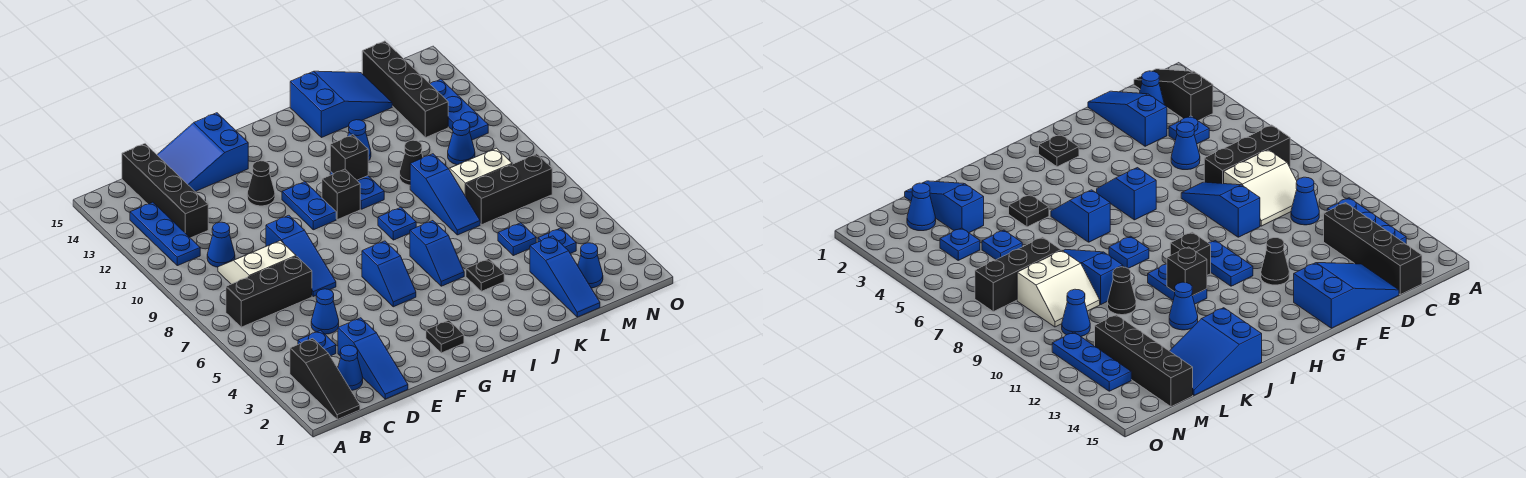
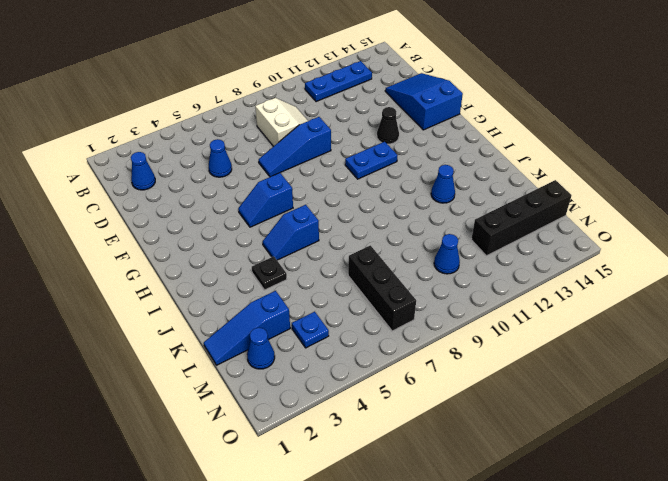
none -> black 1x3 slope [290,338,360,419]
none -> black 1x3 brick [226,256,312,327]
none -> blue 1x1 plate [298,330,336,356]
none -> blue 1x1 cone [207,222,235,267]

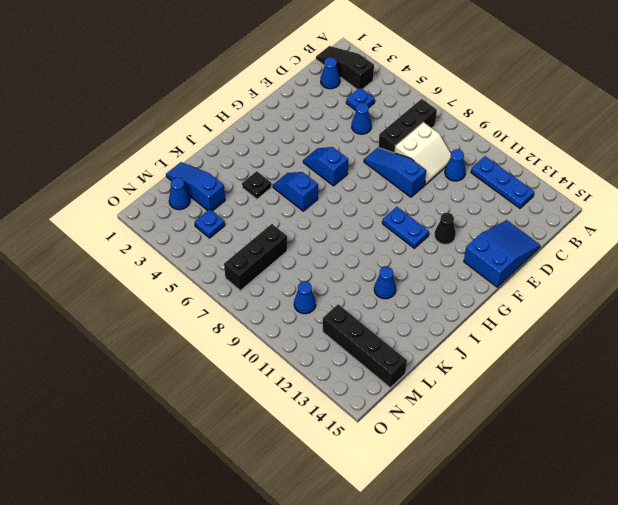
none -> black 1x4 brick [122,144,208,238]
none -> blue 1x3 slope [338,318,408,399]
none -> black 1x1 plate [426,320,464,353]
none -> black 1x1 brick [322,169,360,220]

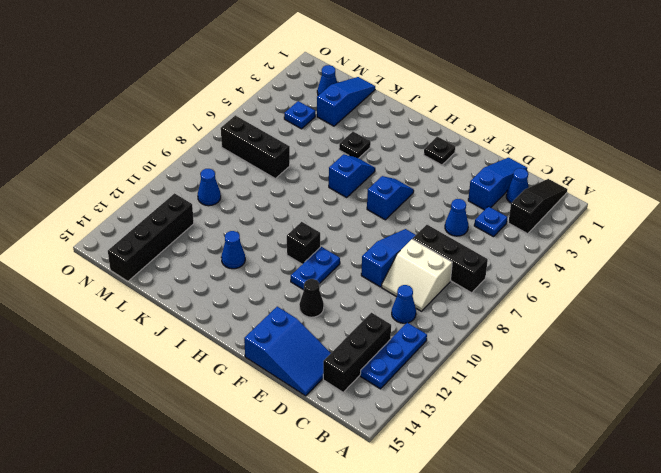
black 1x3 brick [323,313,391,392] -> black 1x4 brick [122,144,208,238]
none -> blue 1x1 plate [378,208,416,240]
none -> blue 1x2 plate [330,171,384,209]
none -> blue 2x3 slope [290,71,392,138]
none -> blue 1x3 slope [410,154,480,235]

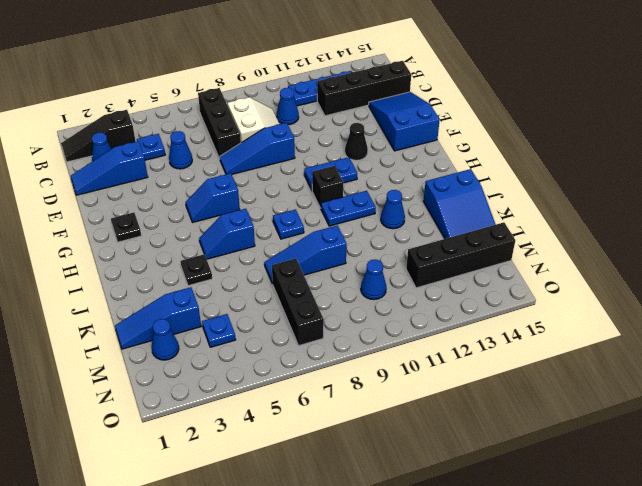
none -> black 1x1 cone [400,140,423,185]
none -> blue 1x1 plate [498,223,536,256]
none -> white 2x2 slope [449,148,512,196]
none -> blue 1x3 plate [430,79,488,140]

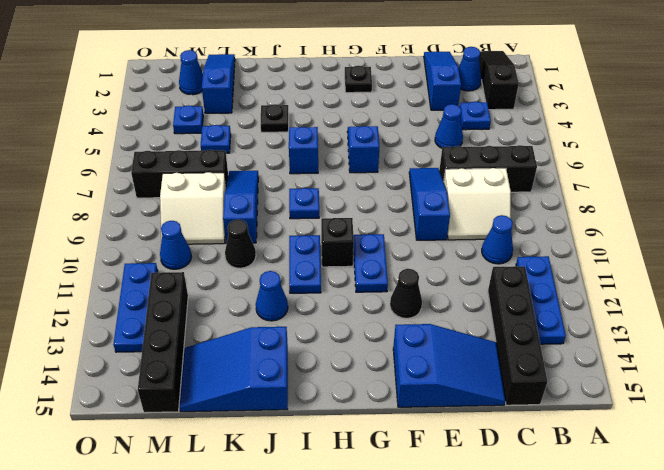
none -> black 1x1 brick [330,135,368,180]

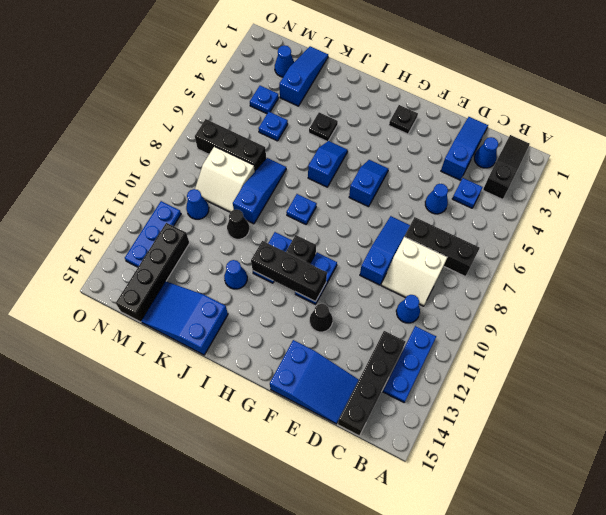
black 1x3 brick [251,241,327,302] -> black 1x1 brick [330,135,368,180]

